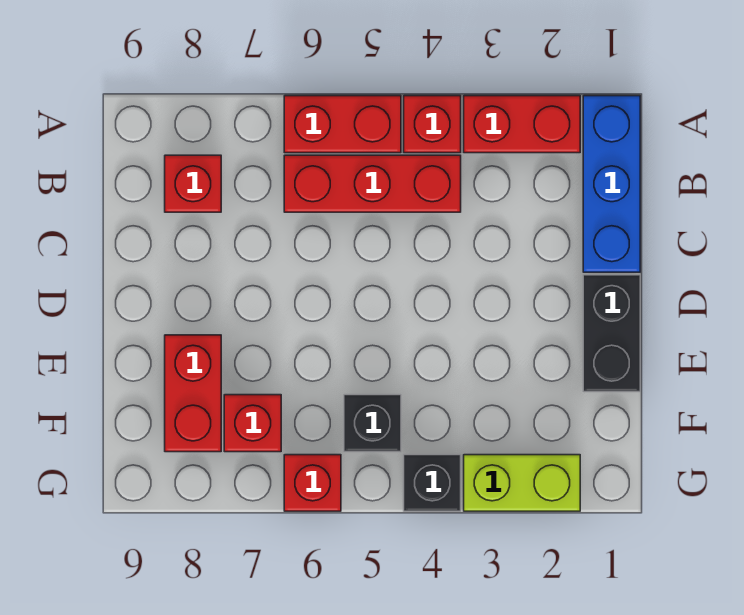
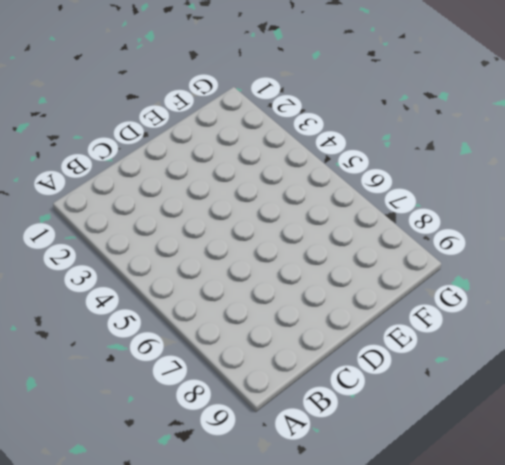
none -> blue 1x3 brick [583,96,640,272]
none -> red 1x2 brick [464,96,580,153]
none -> red 1x1 brick [404,96,461,153]

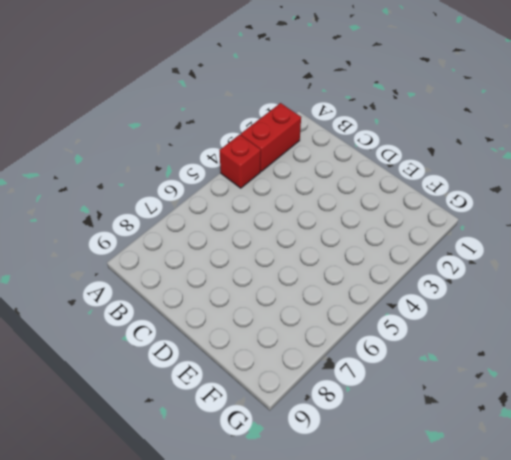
none -> blue 1x3 brick [583,96,640,272]
none -> red 1x2 brick [284,96,401,153]
none -> red 1x3 brick [284,155,461,212]

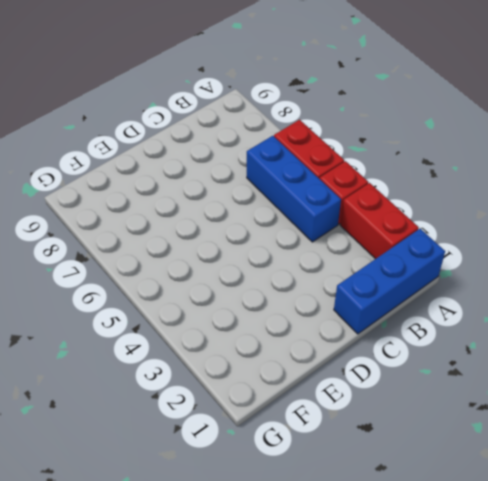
blue 1x3 brick [247,136,341,242] -> red 1x3 brick [284,155,461,212]
none -> red 1x1 brick [165,155,221,212]
none -> black 1x2 brick [583,275,640,392]
none -> red 1x2 brick [165,335,221,452]

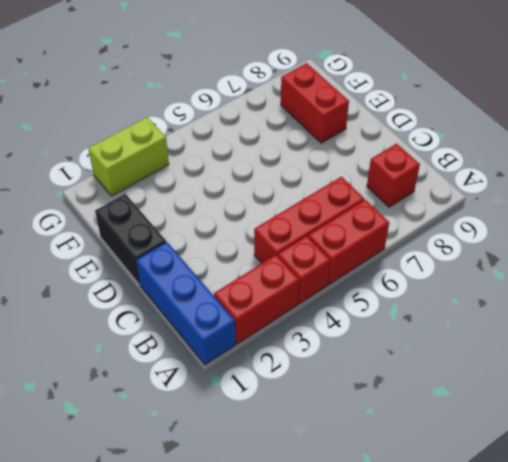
none -> black 1x1 brick [344,395,401,452]
none -> red 1x1 brick [224,395,281,452]
none -> black 1x1 brick [404,455,461,511]

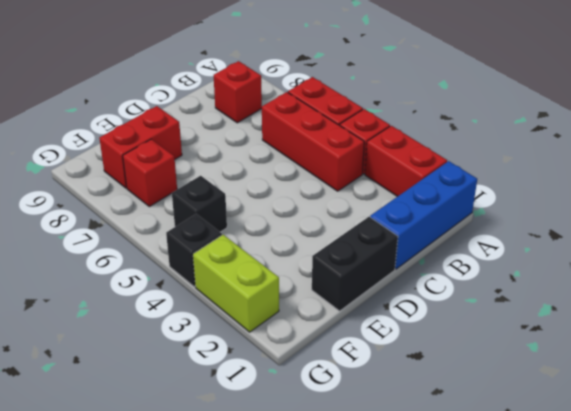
none -> red 1x1 brick [284,455,341,511]

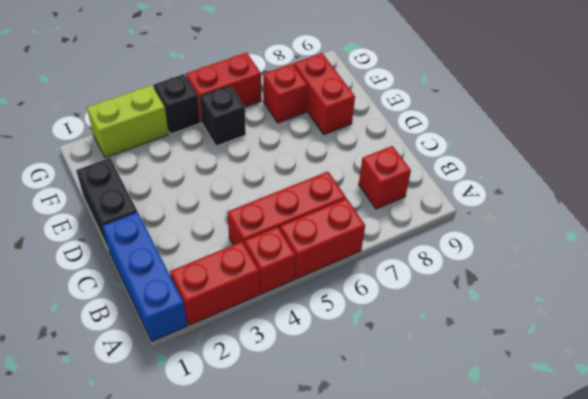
red 1x2 brick [186,53,261,122] -> red 1x1 brick [284,455,341,511]

